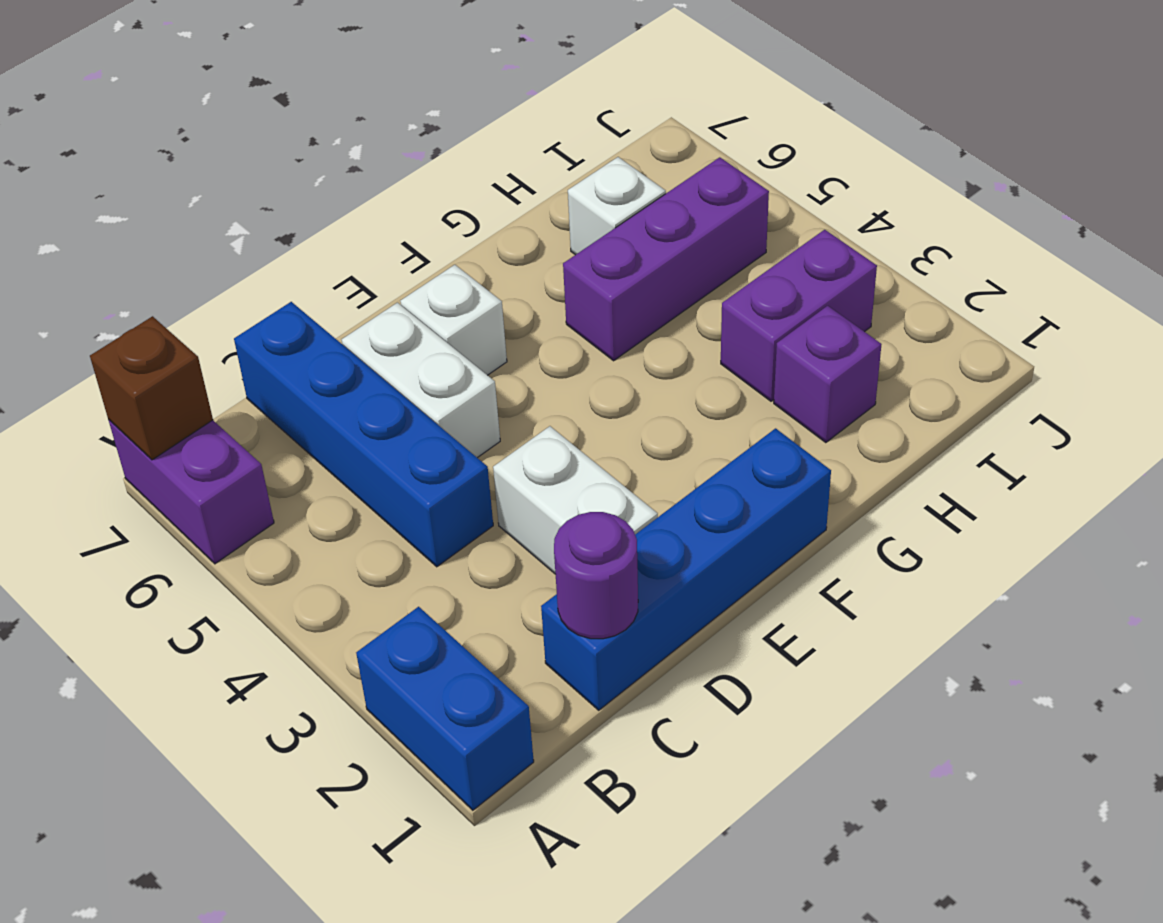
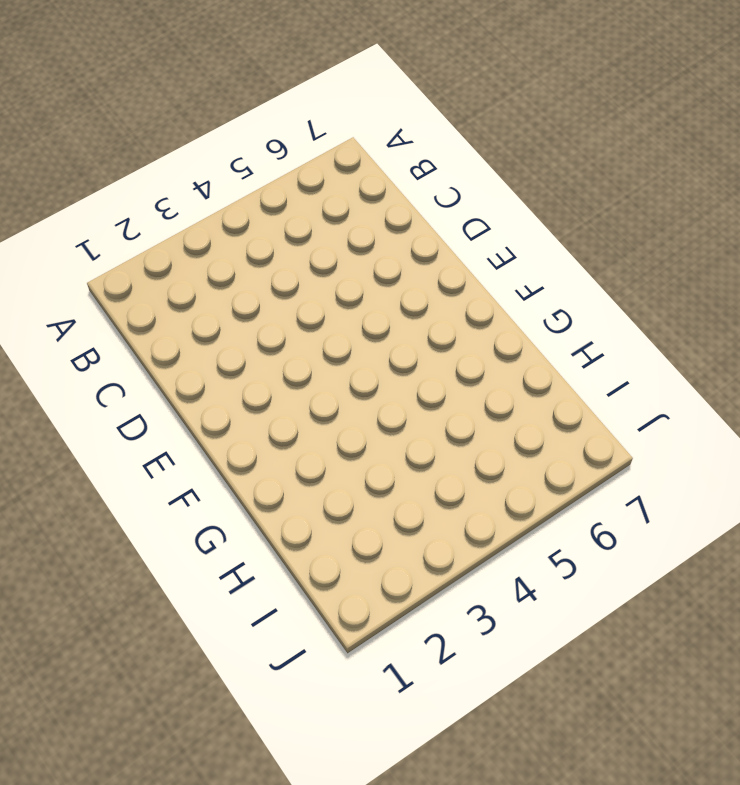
none -> blue 1x2 brick [356,607,534,810]
none -> purple 1x2 brick [109,420,274,564]
none -> blue 1x4 brick [541,428,831,710]

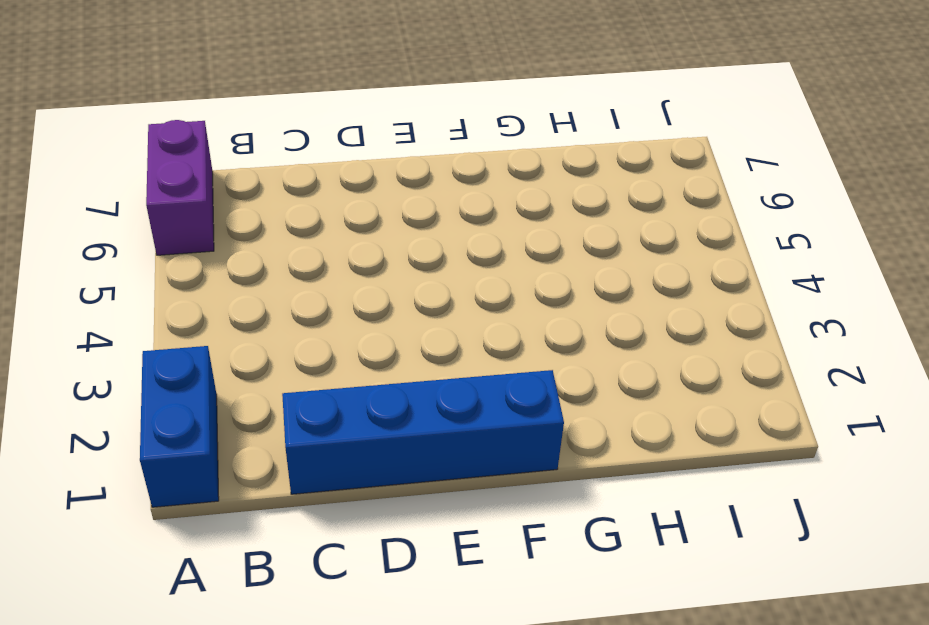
none -> blue 1x4 brick [234,302,493,567]
none -> white 1x2 brick [493,426,658,574]
none -> white 1x2 brick [342,303,500,458]

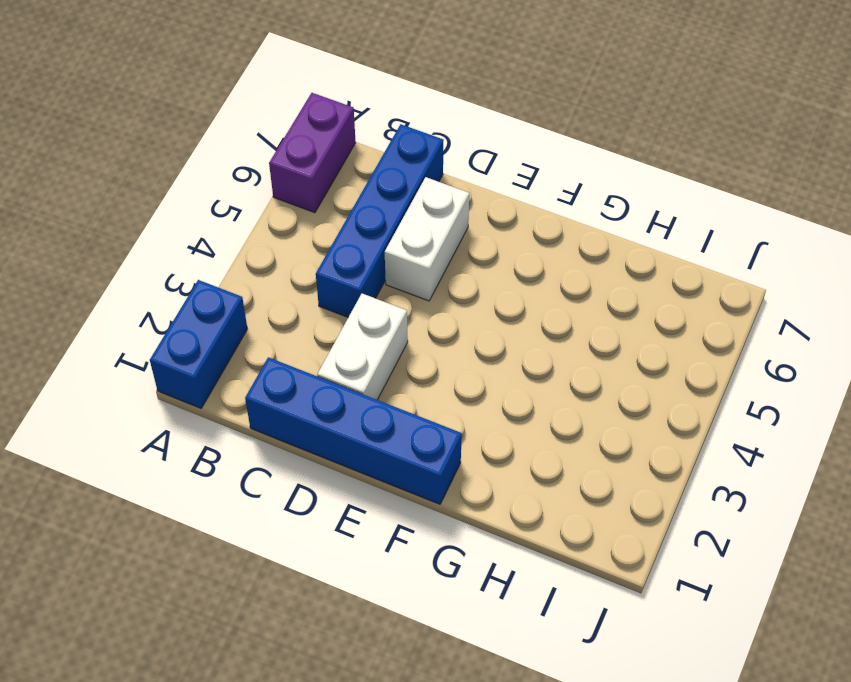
none -> white 1x1 brick [400,265,507,375]
none -> purple 1x3 brick [563,157,769,361]
none -> purple 1x1 brick [774,306,882,443]

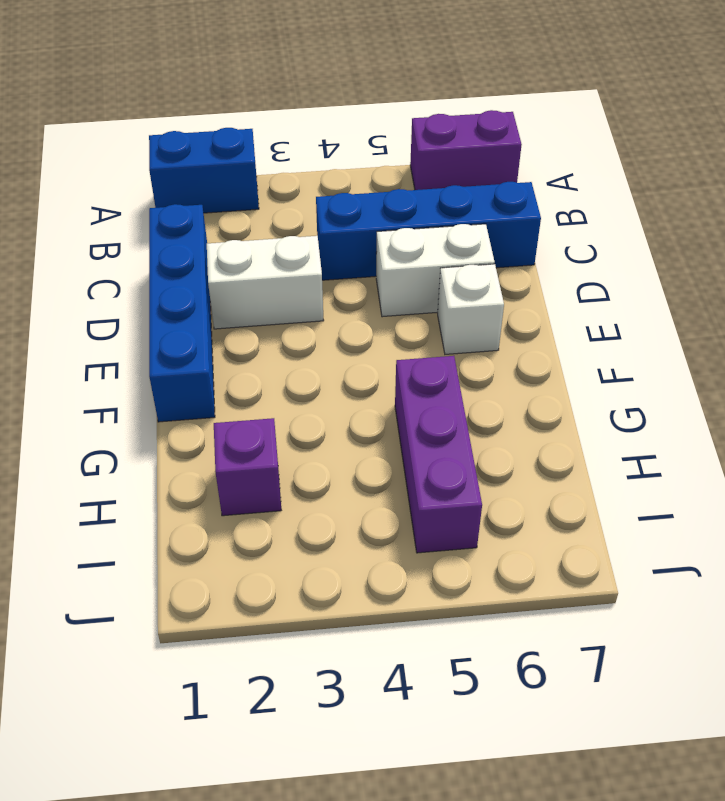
none -> purple 1x2 brick [721,230,877,401]
none -> white 1x1 brick [568,157,666,255]
none -> brown 1x1 brick [90,316,213,460]

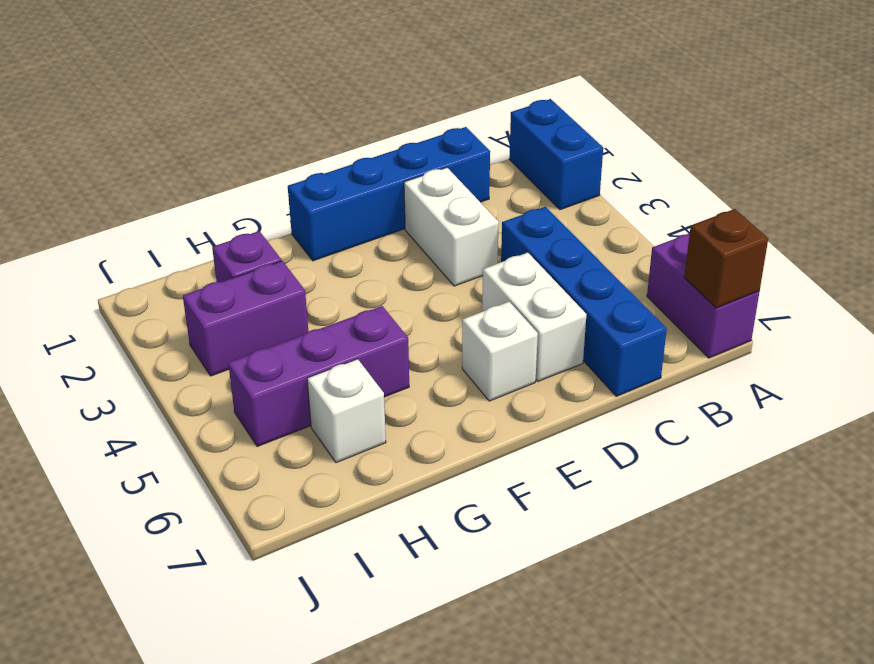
none -> purple 1x1 round brick [554,512,638,639]

